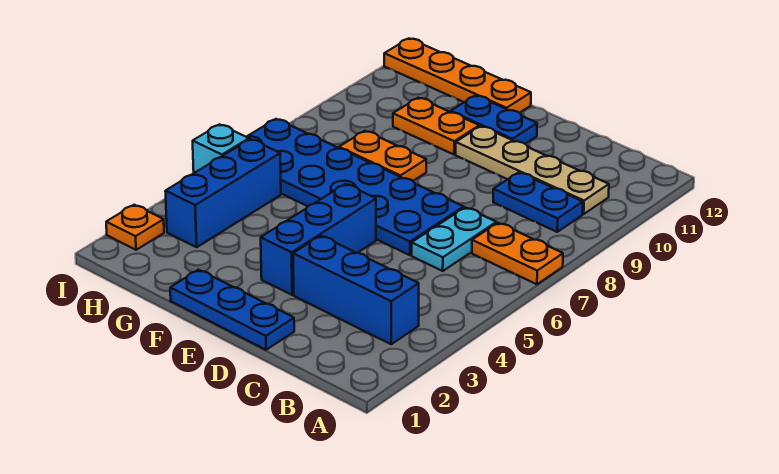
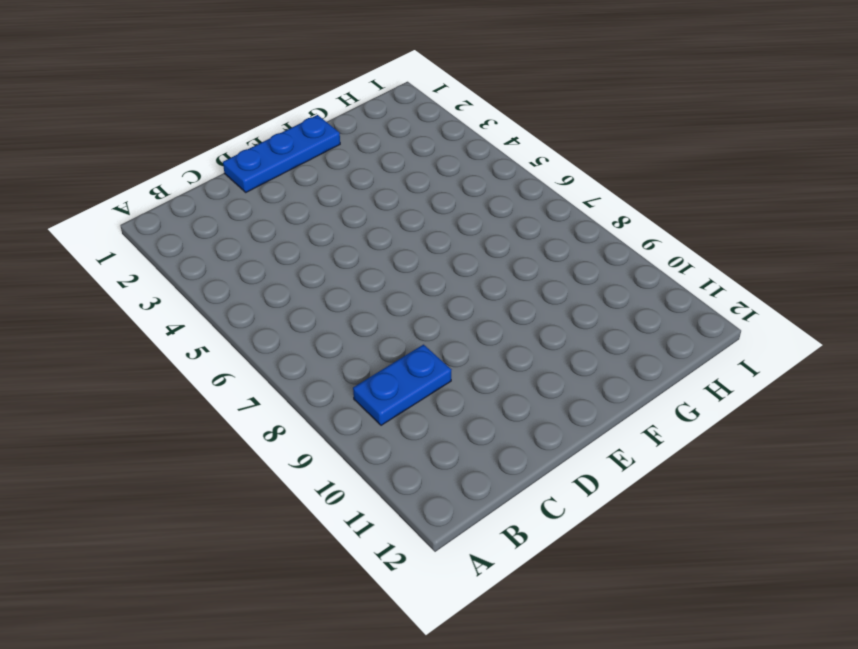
none -> orange 1x2 plate [472,223,563,284]
none -> blue 1x3 brick [293,236,419,344]
none -> tan 1x4 plate [456,126,609,214]

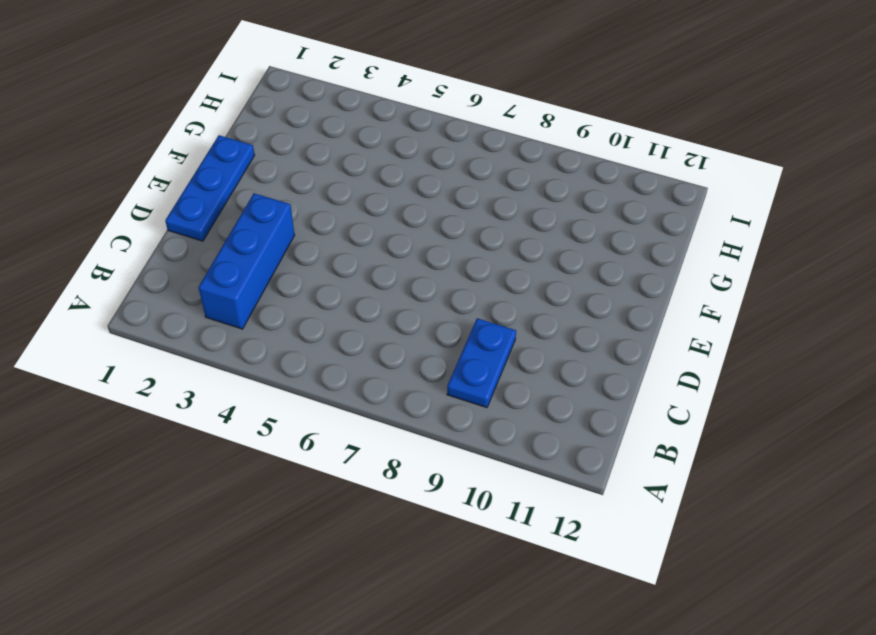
none -> orange 1x2 plate [472,223,563,284]
none -> tan 1x4 plate [456,126,609,214]
none -> cyan 1x2 plate [412,207,496,271]

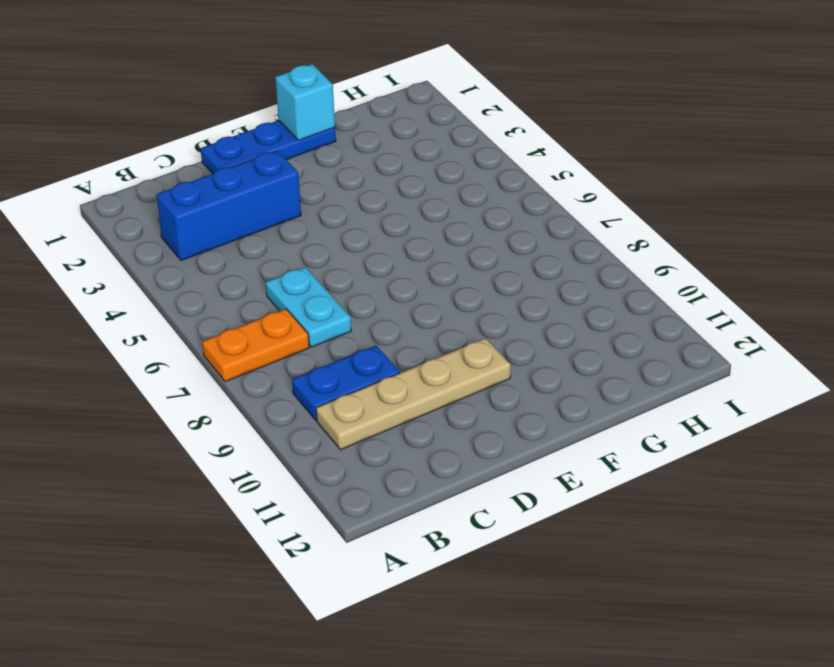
cyan 1x1 brick [275,64,335,140] -> cyan 1x1 brick moved to [193,124,249,173]
none -> blue 2x6 plate [247,119,464,255]
none -> blue 1x3 brick [261,184,376,295]
none -> blue 1x2 plate [451,95,537,144]

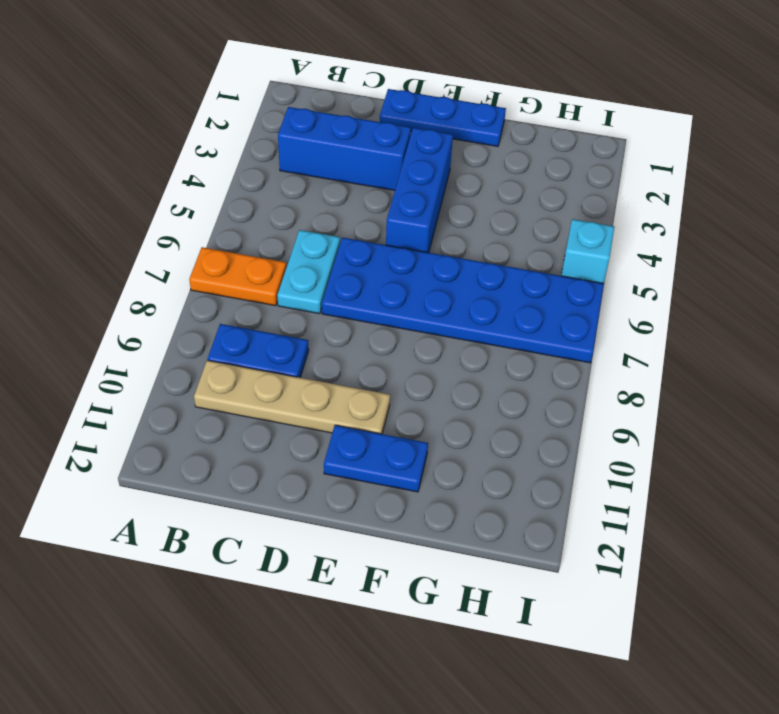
none -> orange 1x2 plate [339,131,426,181]
none -> orange 1x2 plate [393,98,479,155]
none -> orange 1x4 plate [384,39,531,113]

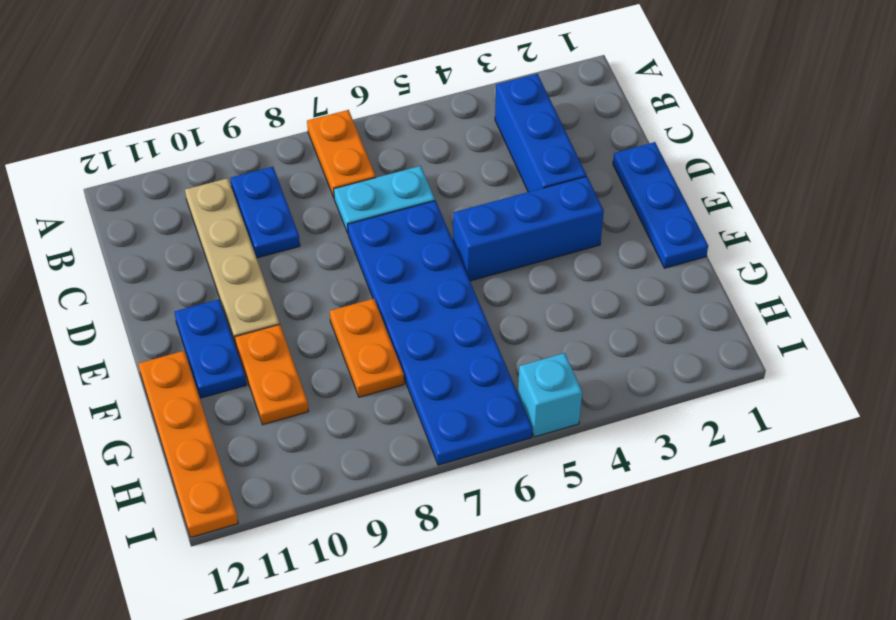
none -> blue 1x3 brick [165,139,281,247]
none -> orange 1x1 plate [106,205,164,250]

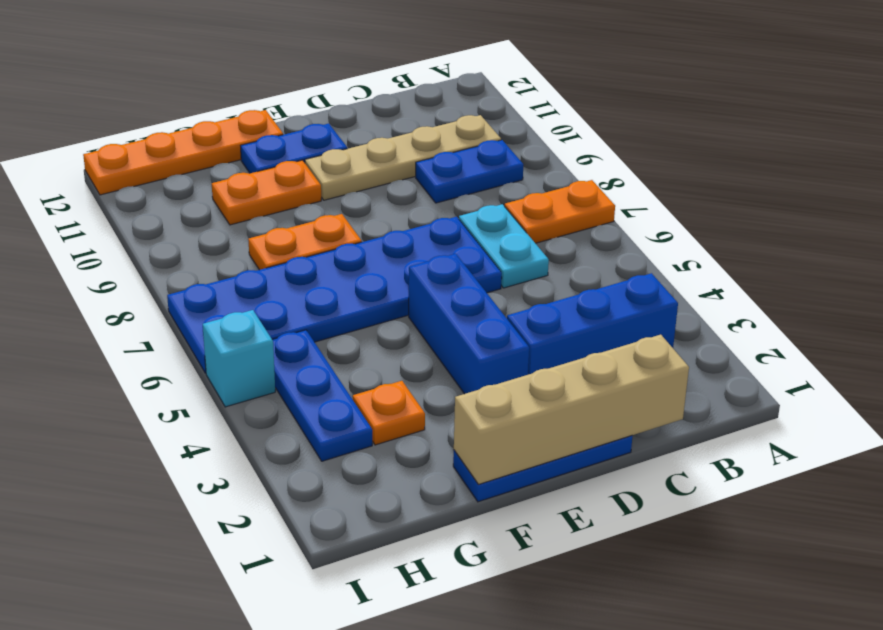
tan 1x4 brick [454,335,689,484] -> none
orange 1x1 plate [353,381,425,445] -> orange 1x1 plate moved to [106,205,164,250]
blue 1x3 plate [272,330,372,461] -> blue 1x3 brick [165,139,281,247]

